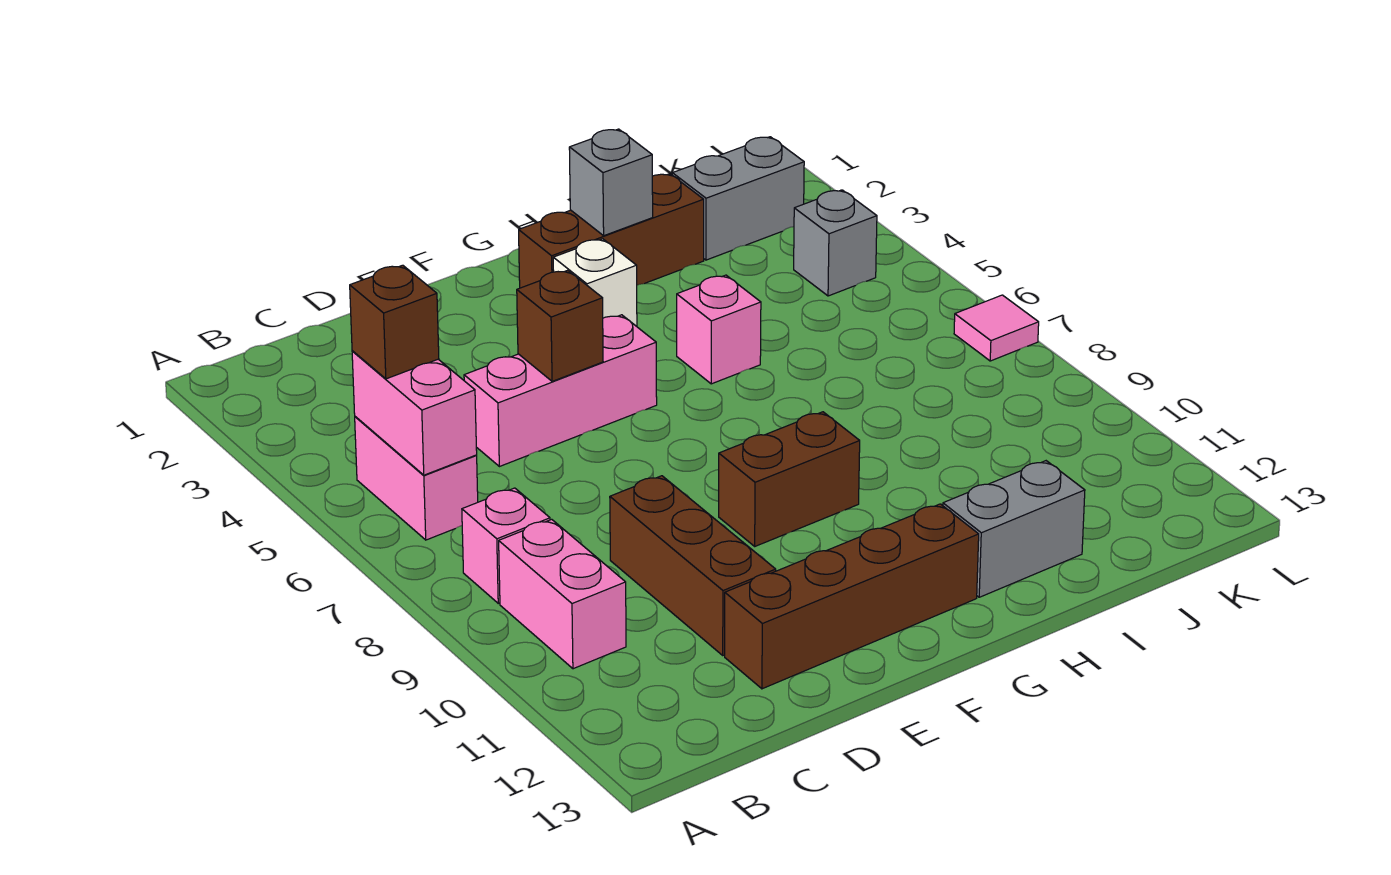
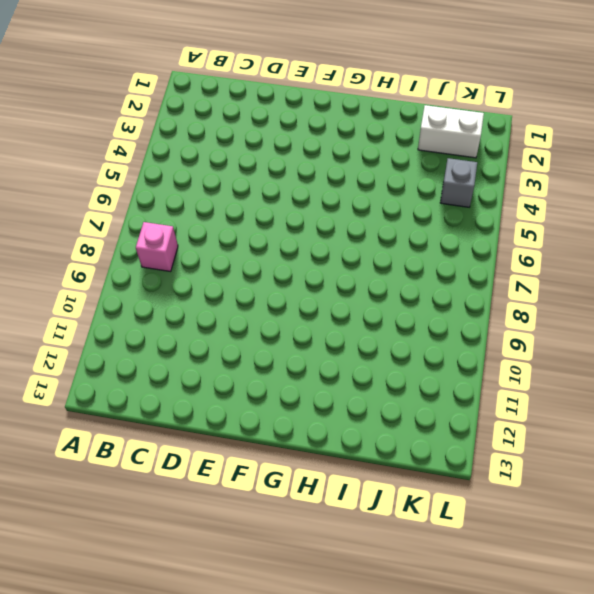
white 1x2 brick [418,105,484,158] -> grey 1x2 brick [672,137,804,260]
none -> pink 1x2 brick [355,417,478,540]
none -> pink 1x2 brick [499,519,626,669]
none -> pink 1x3 brick [464,315,657,467]

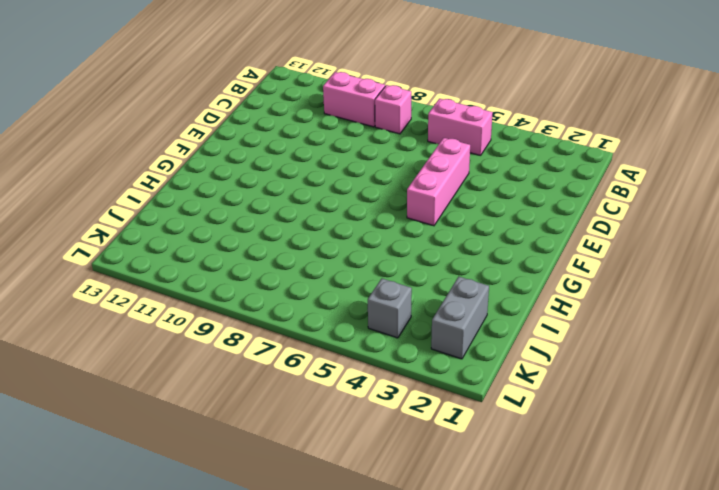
none -> brown 1x3 brick [610,476,776,655]
none -> brown 1x4 brick [725,504,979,689]
none -> brown 1x2 brick [719,412,860,546]

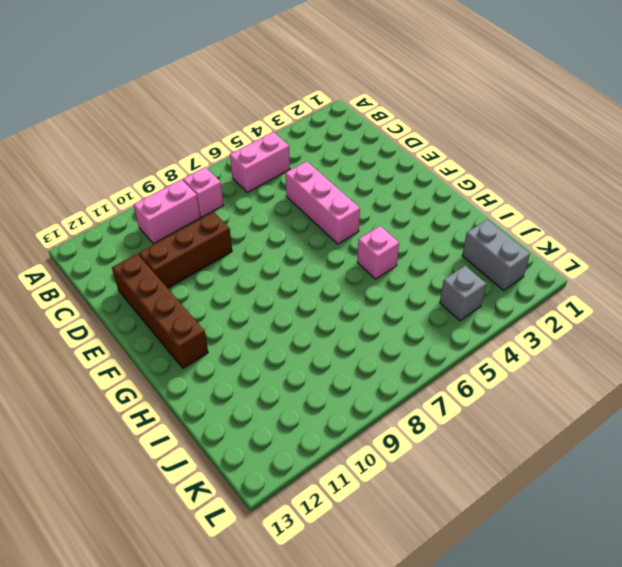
none -> brown 1x2 brick [719,412,860,546]
none -> brown 1x3 brick [519,174,704,288]
none -> white 1x1 brick [553,239,637,326]

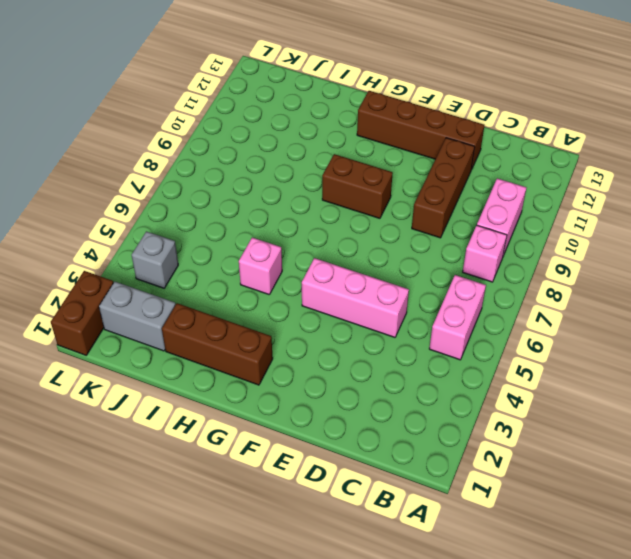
brown 1x2 brick [51,271,113,355] -> none
none -> white 1x1 brick [553,239,637,326]
none -> grey 1x2 brick [943,461,1085,597]
none -> pink 1x1 tile [954,295,1039,361]

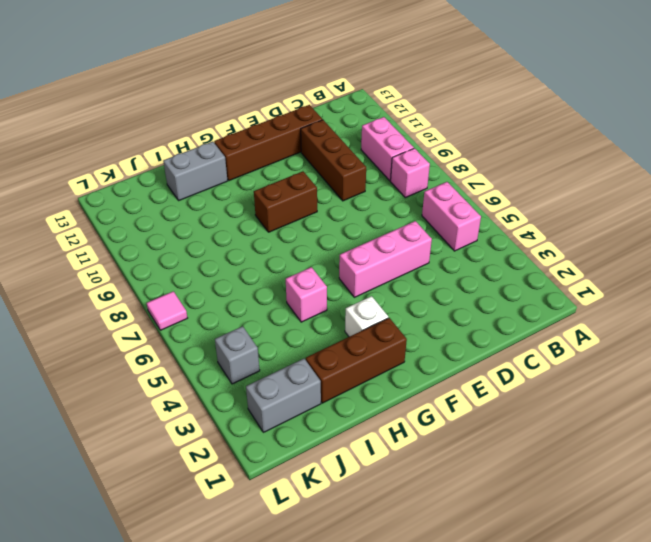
none -> pink 1x2 brick [352,351,477,475]
none -> brown 1x1 brick [517,270,603,381]
none -> grey 1x1 brick [569,129,653,236]

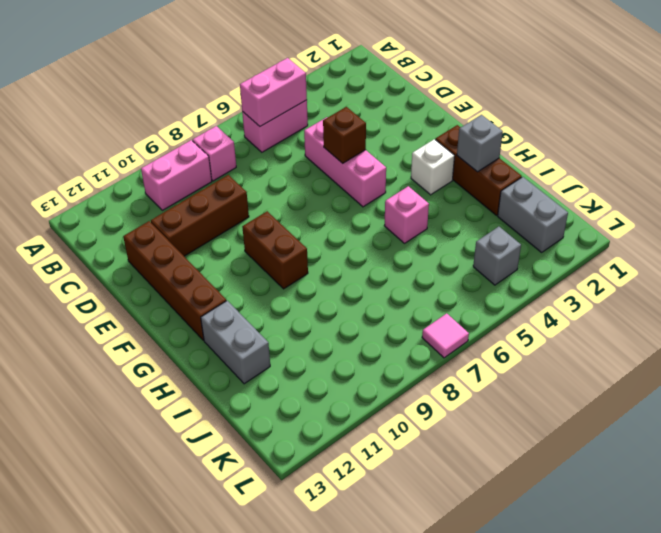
none -> brown 1x1 brick [350,265,439,379]

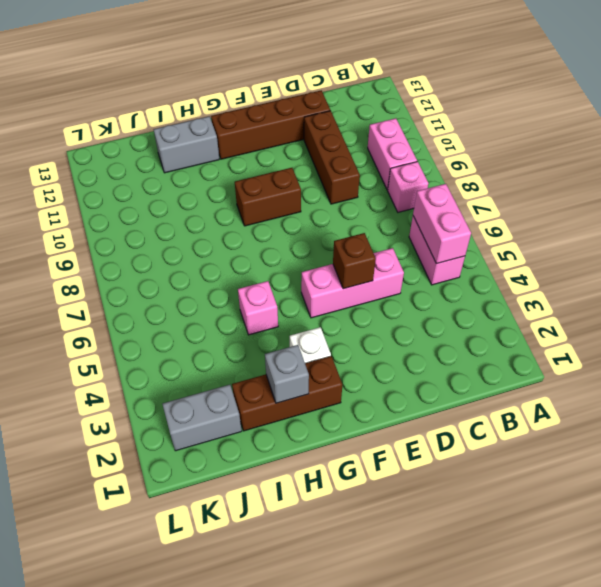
none -> grey 1x1 brick [794,190,877,296]
none -> pink 1x1 tile [954,295,1039,361]
none -> brown 1x1 brick [350,265,439,379]

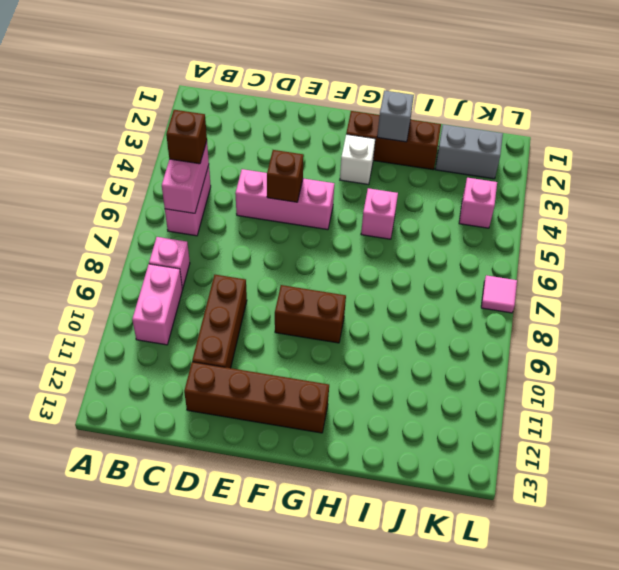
pink 1x1 brick [459,178,497,228] -> grey 1x1 brick [794,190,877,296]
none -> grey 1x2 brick [943,461,1085,597]

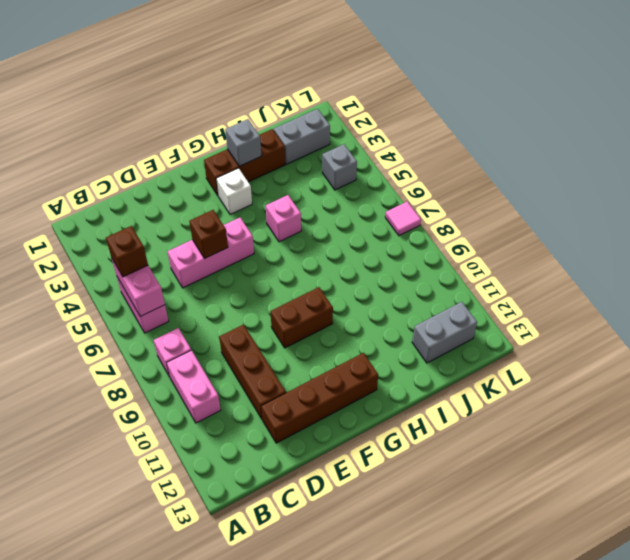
grey 1x2 brick [412,302,477,363] -> grey 1x2 brick moved to [943,461,1085,597]

